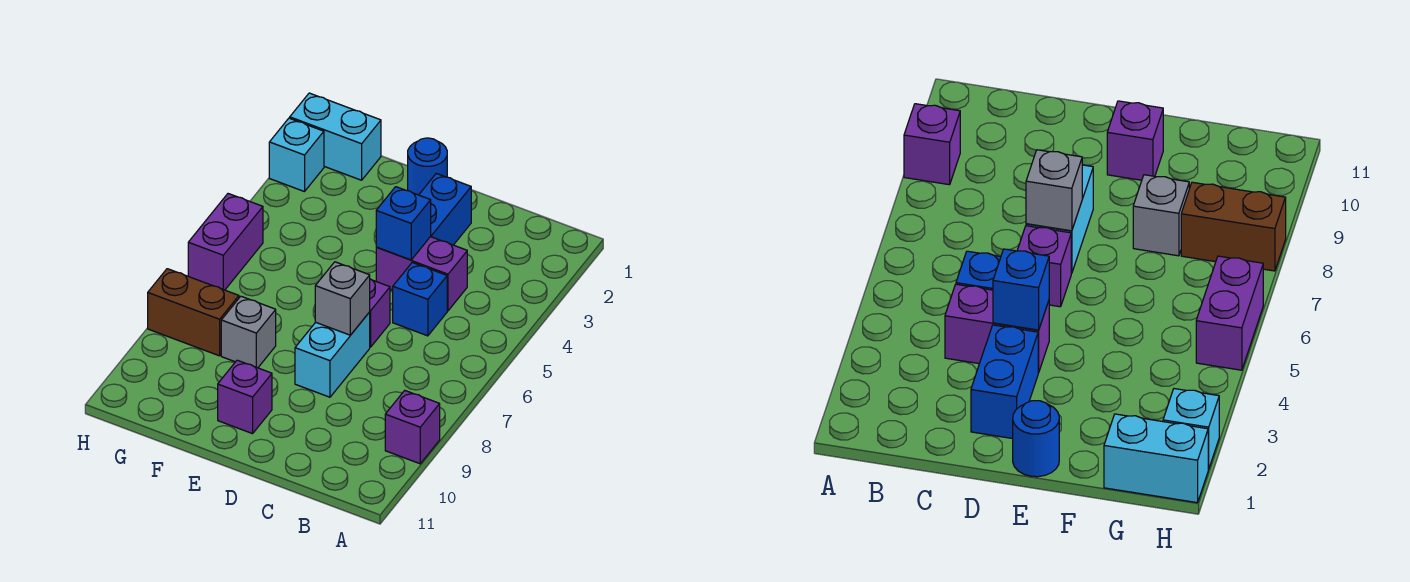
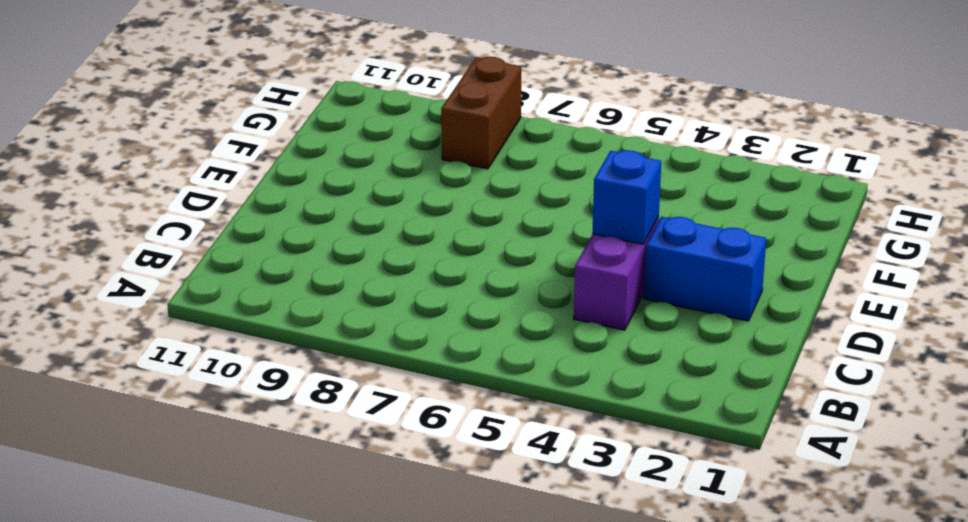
none -> purple 1x1 brick [385,391,440,464]
none -> blue 1x1 brick [393,263,447,336]
none -> purple 1x1 brick [370,279,390,347]

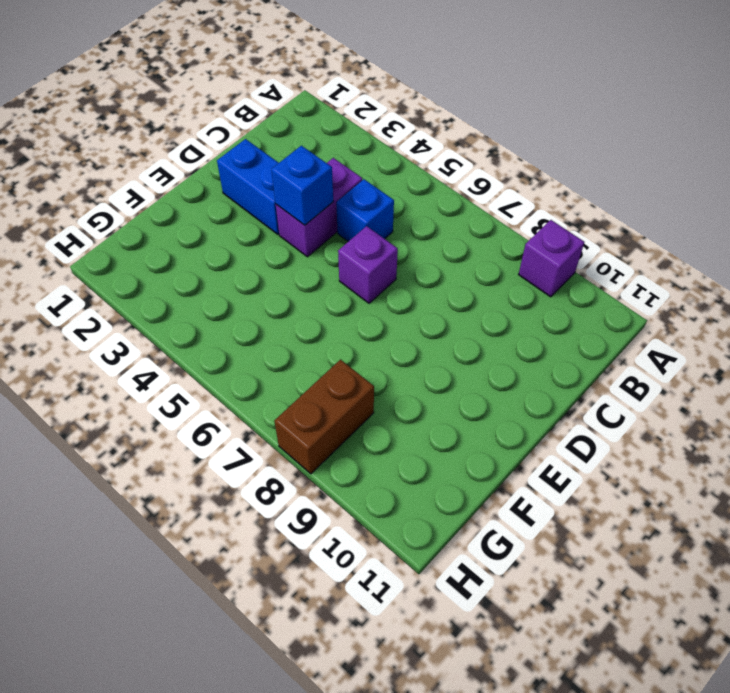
none -> cyan 1x2 brick [295,312,370,397]
none -> blue 1x1 round brick [408,138,447,195]
none -> purple 1x1 brick [218,360,272,434]

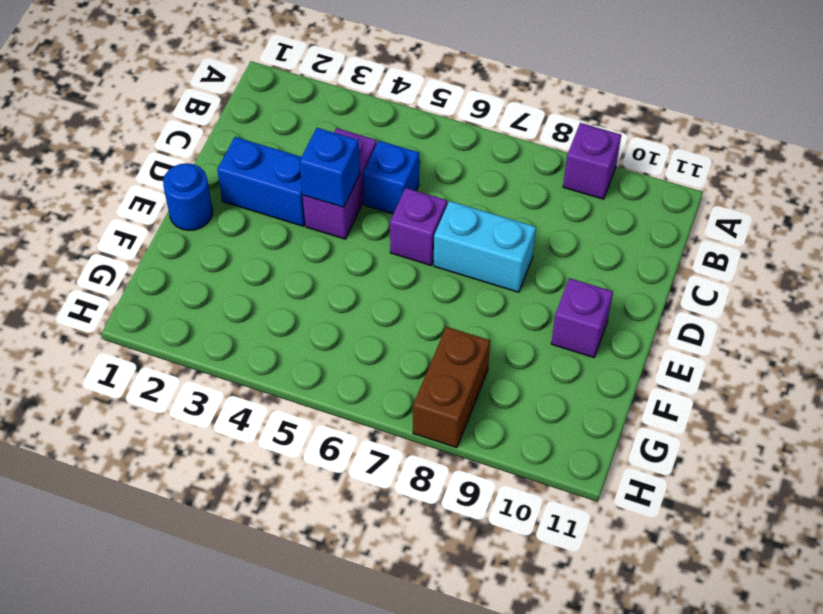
none -> grey 1x1 brick [221,296,276,368]
none -> cyan 1x2 brick [290,93,381,180]
none -> cyan 1x1 brick [269,118,324,192]

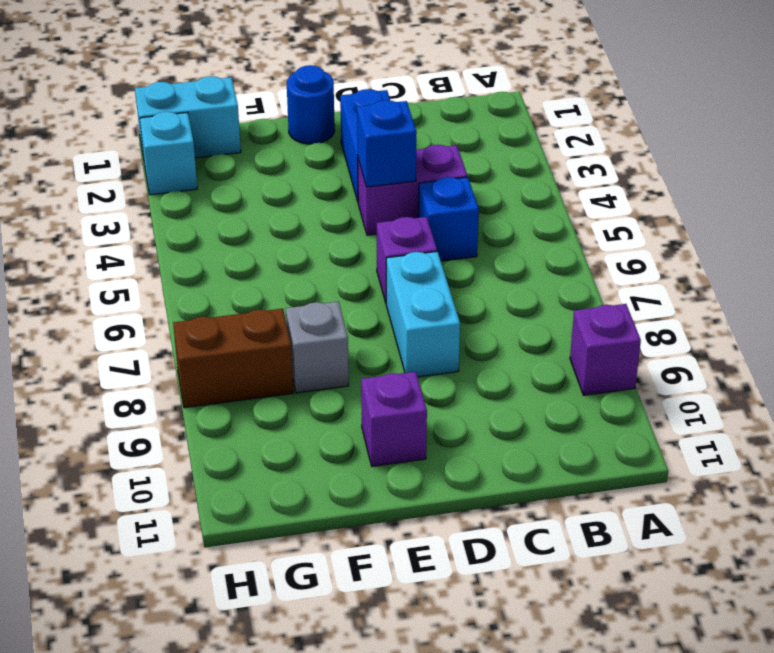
none -> purple 1x2 brick [188,194,263,290]
none -> grey 1x1 brick [315,262,370,335]

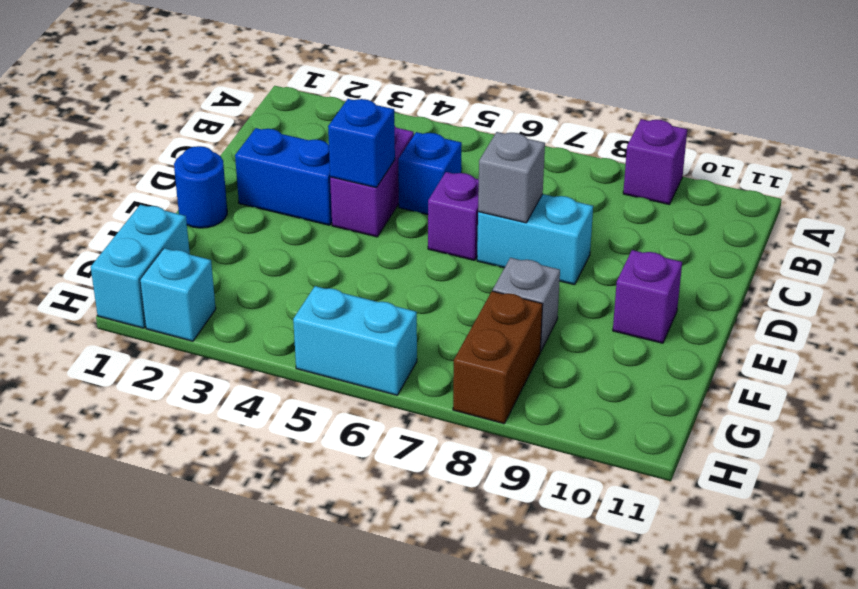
cyan 1x2 brick [293,286,417,395] -> purple 1x2 brick [188,194,263,290]

